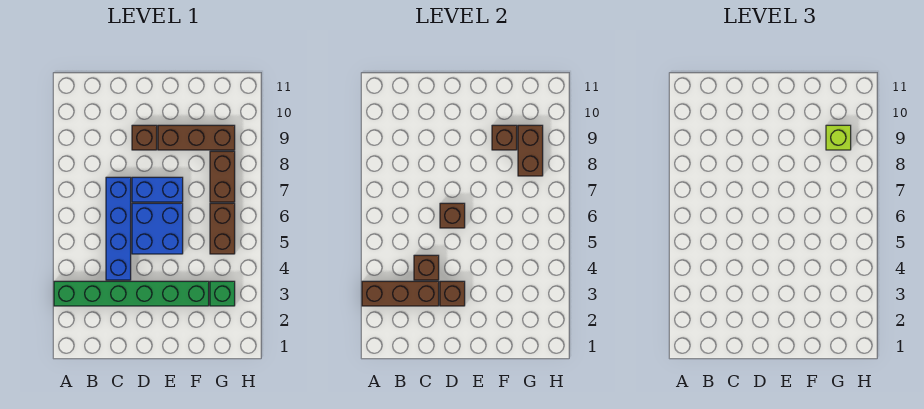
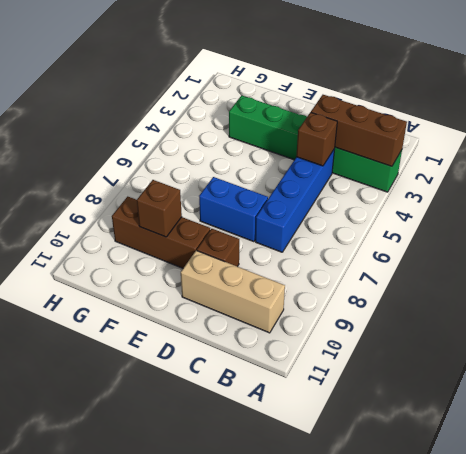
tan 1x3 brick [181,251,285,333] -> none
none -> blue 2x2 brick [132,203,183,254]
none -> green 1x1 brick [210,281,235,306]
none -> brown 1x2 brick [210,203,235,254]

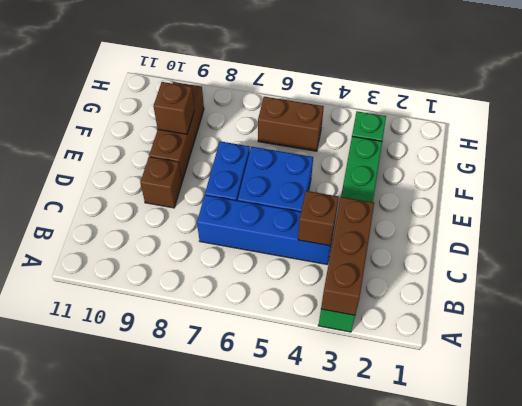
none -> brown 1x2 brick [210,151,235,202]
none -> brown 1x1 brick [440,281,465,306]
none -> brown 1x1 brick [440,203,465,228]

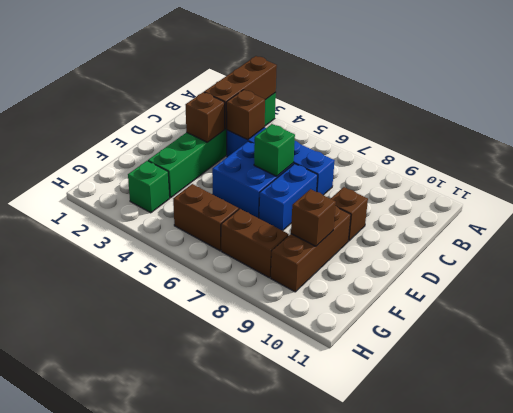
green 1x1 brick [254,124,295,176] -> brown 1x1 brick [440,203,465,228]
none -> brown 1x2 brick [518,125,543,176]
none -> lime 1x1 brick [826,125,851,150]

